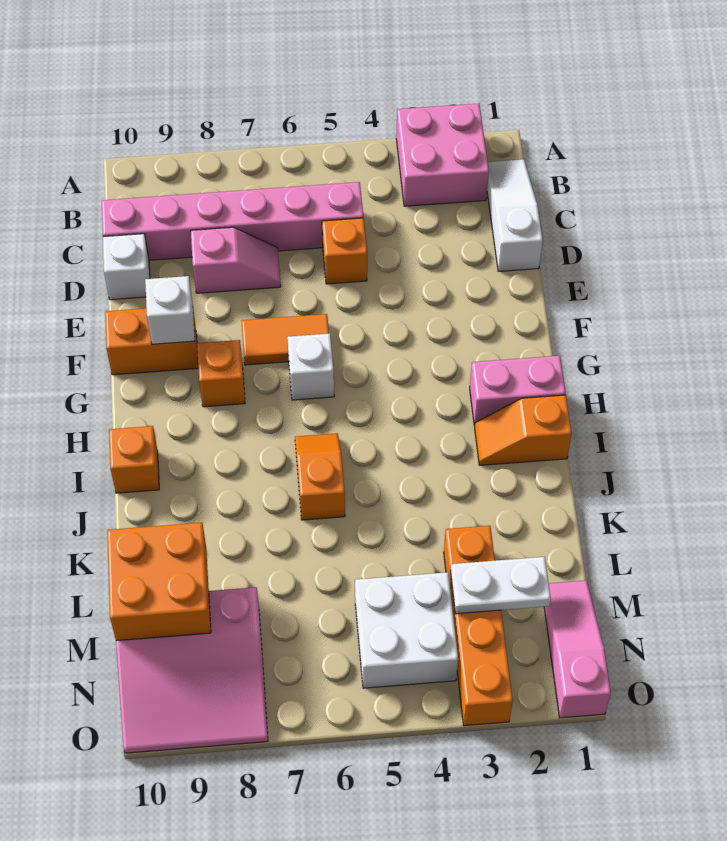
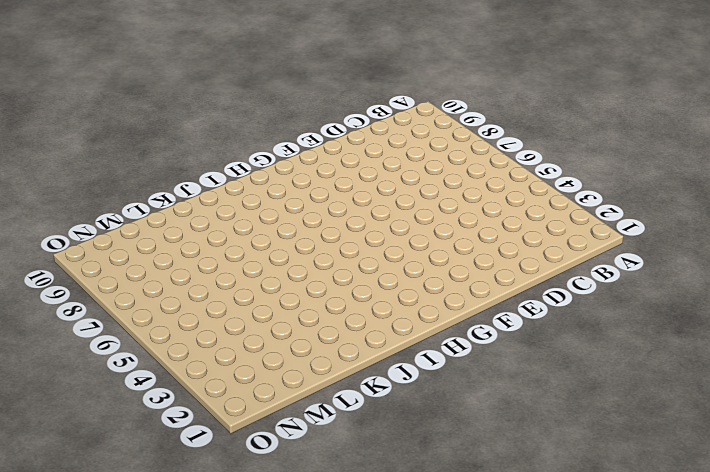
none -> pink 2x2 brick [396,104,489,206]
none -> white 1x3 slope [487,159,543,271]
none -> pink 1x6 brick [102,182,363,260]

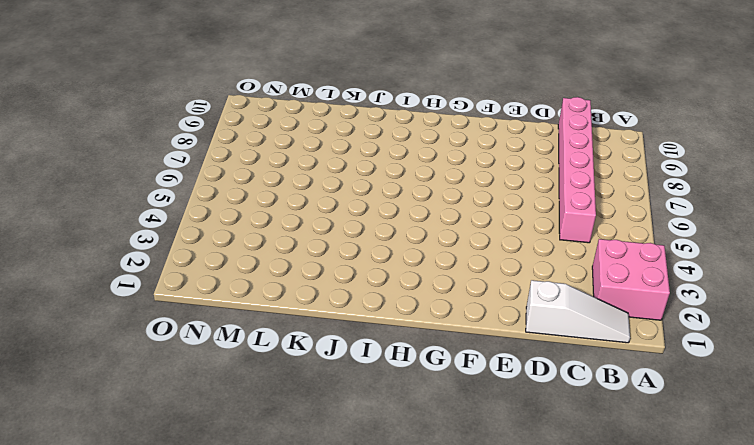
none -> orange 1x1 brick [322,218,367,284]
none -> pink 1x2 slope [191,227,281,293]
none -> white 1x1 brick [103,234,150,300]

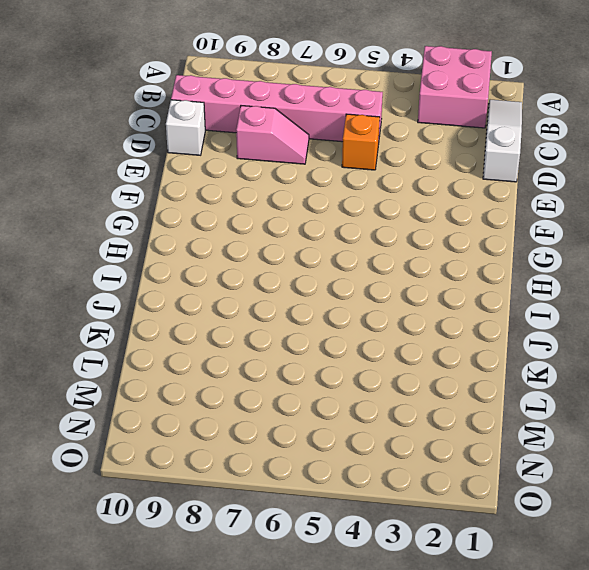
none -> orange 1x2 tile [242,314,329,365]
none -> orange 1x2 brick [105,308,198,375]
none -> white 1x1 brick [287,333,334,400]

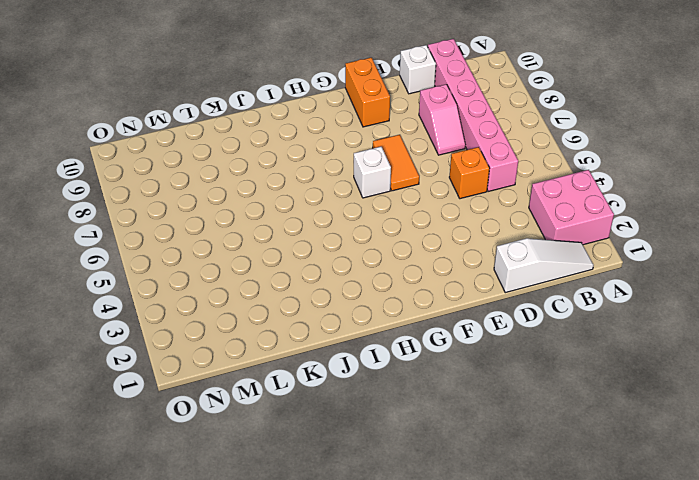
none -> orange 1x1 brick [197,340,245,407]
none -> pink 1x2 brick [470,356,566,425]
none -> orange 1x2 slope [475,395,572,465]

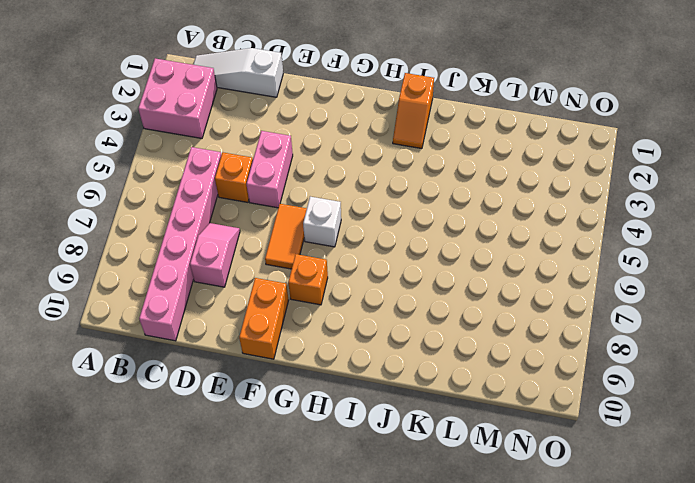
pink 1x2 brick [246,131,293,208] -> pink 1x2 brick moved to [470,356,566,425]
none -> white 1x1 brick [103,234,150,300]
none -> orange 1x2 slope [295,433,345,520]
none -> orange 1x1 brick [109,426,159,493]

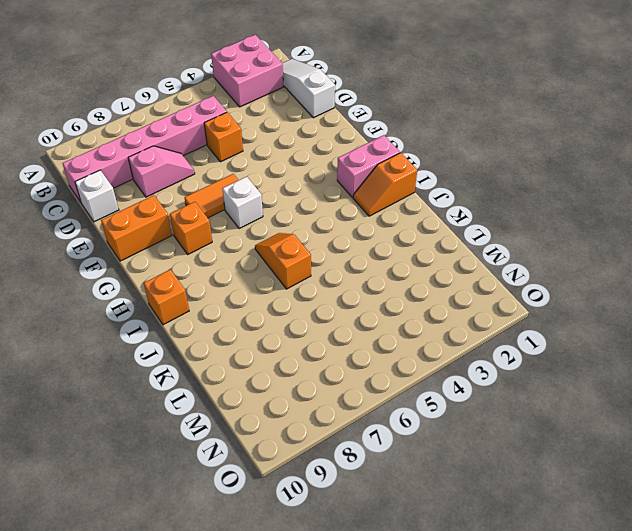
none -> orange 1x4 brick [444,526,513,726]
none -> pink 1x3 slope [544,580,611,718]
none -> white 2x2 brick [355,572,458,688]

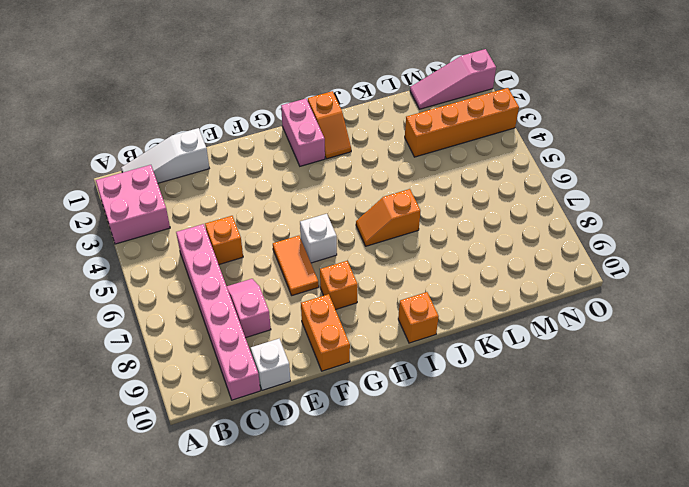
none -> white 2x2 brick [355,572,458,688]
none -> pink 3x3 slope [116,587,268,753]
none -> white 1x1 brick [145,276,195,344]

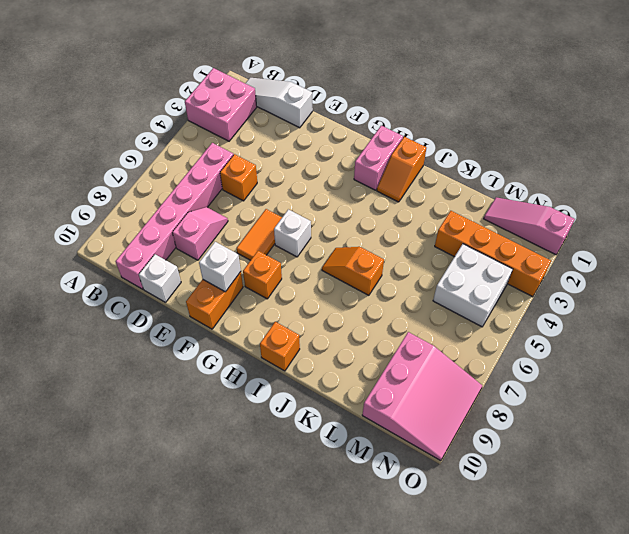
none -> orange 2x2 brick [107,523,211,641]
none -> white 1x2 plate [451,557,551,614]

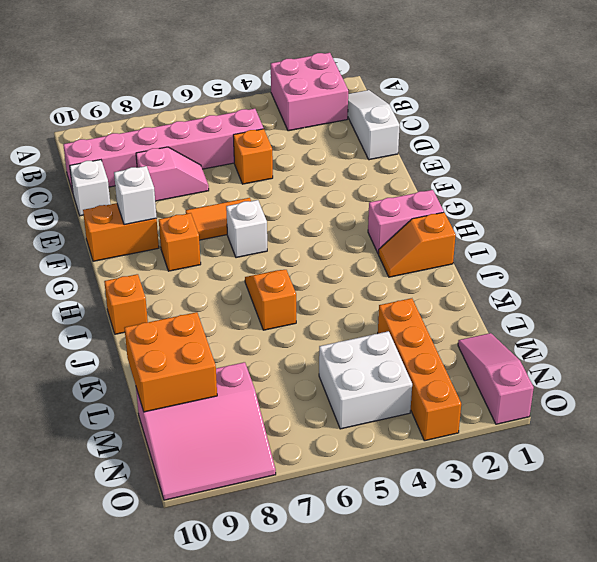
none -> white 1x2 plate [451,557,551,614]

